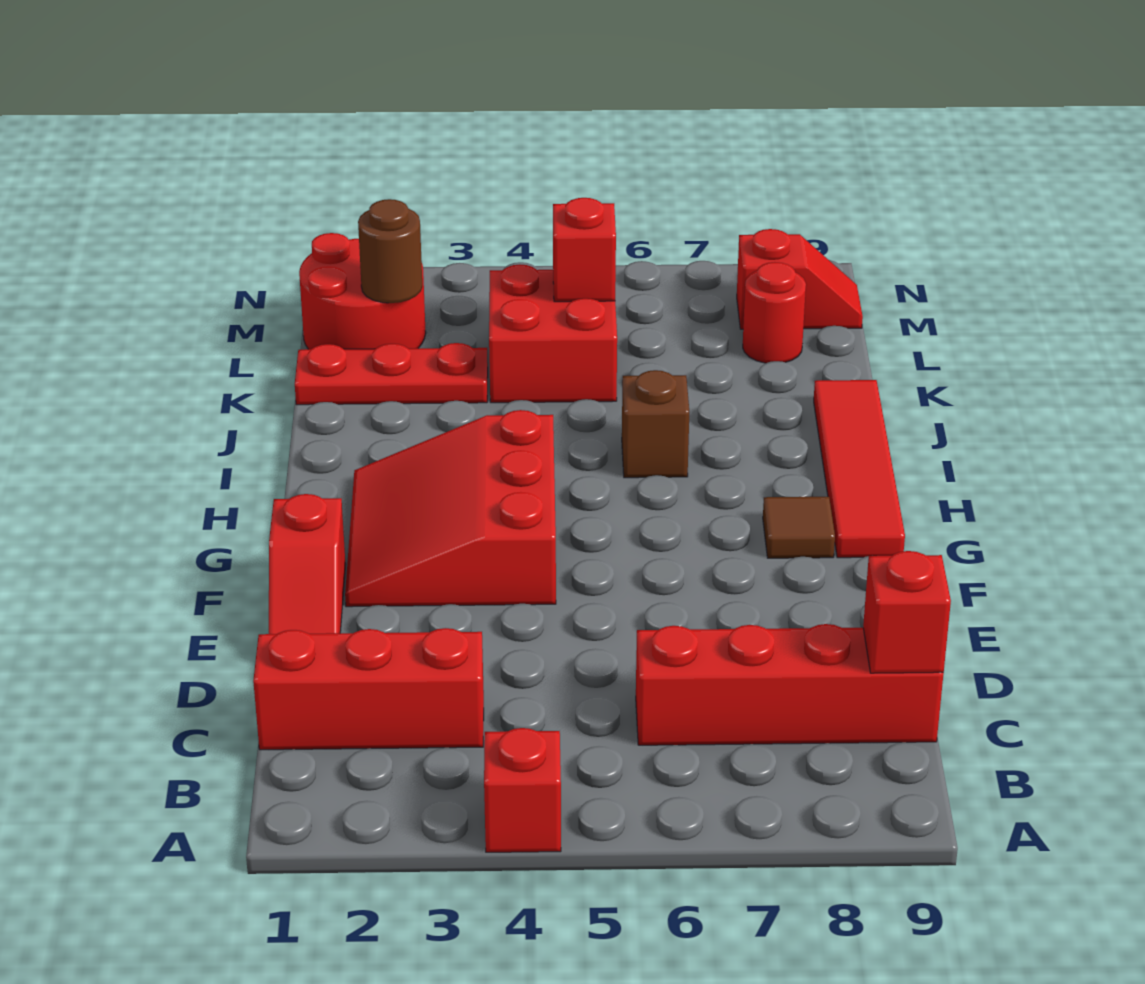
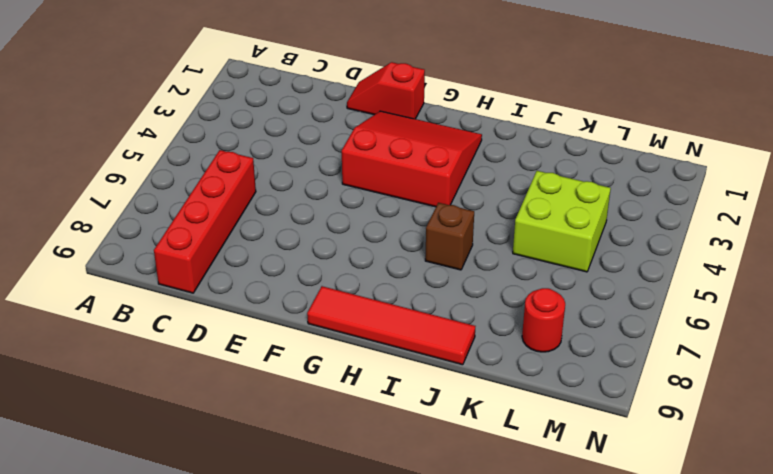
lime 2x2 brick [513,171,611,272] -> red 2x2 brick [489,264,617,403]
none -> red 1x1 brick [484,728,561,852]
none -> red 1x3 brick [253,628,484,750]
none -> brown 1x1 tile [763,497,835,558]

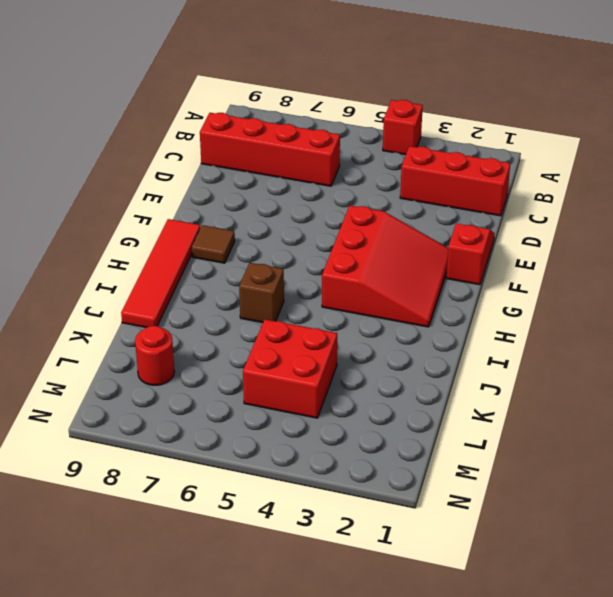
none -> red 1x3 plate [295,343,488,405]
none -> red 2x2 round brick [299,233,426,349]
none -> red 1x2 slope [737,229,863,329]

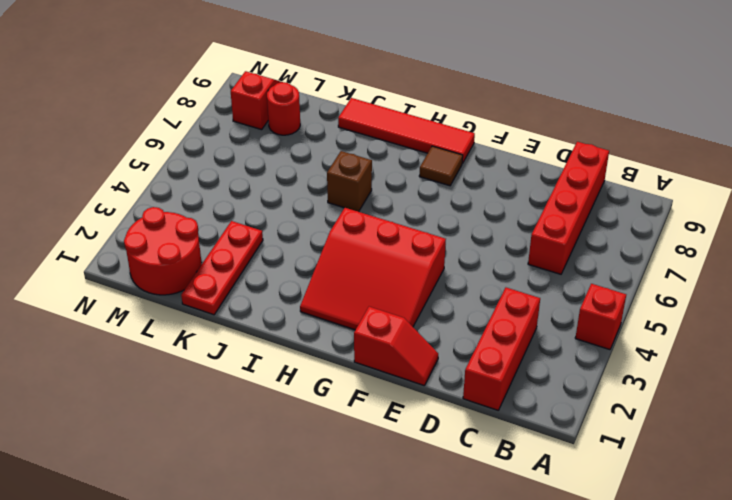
none -> red 2x2 brick [489,264,617,403]
none -> red 1x1 brick [863,551,951,673]
none -> brown 1x1 round brick [358,199,422,303]

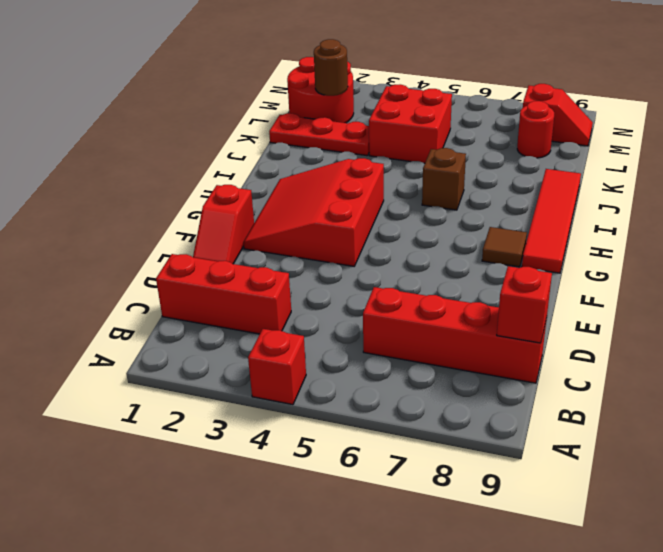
none -> red 1x1 brick [553,198,616,302]

